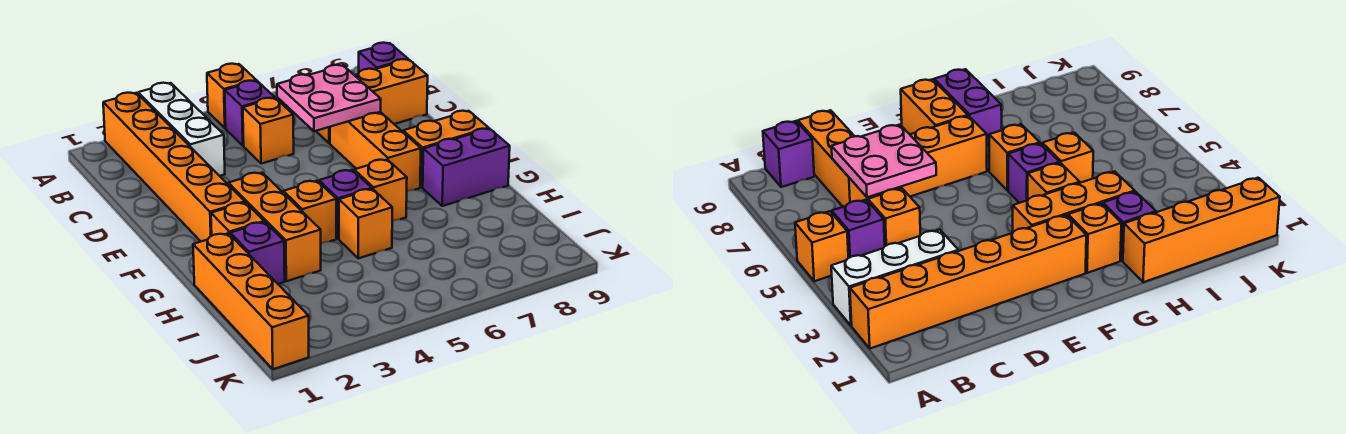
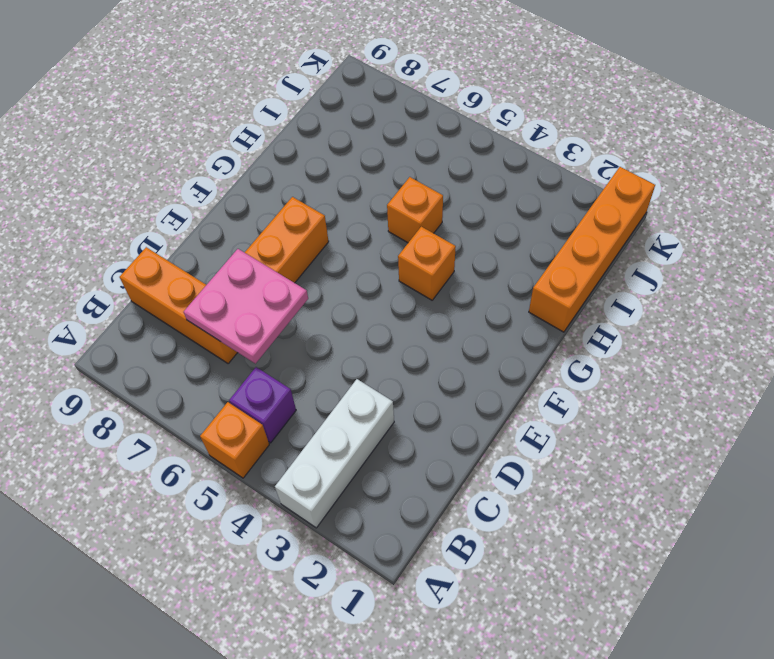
none -> orange 1x6 brick [103,93,245,241]
none -> purple 1x1 brick [359,43,408,72]
none -> orange 1x1 brick [243,98,294,164]

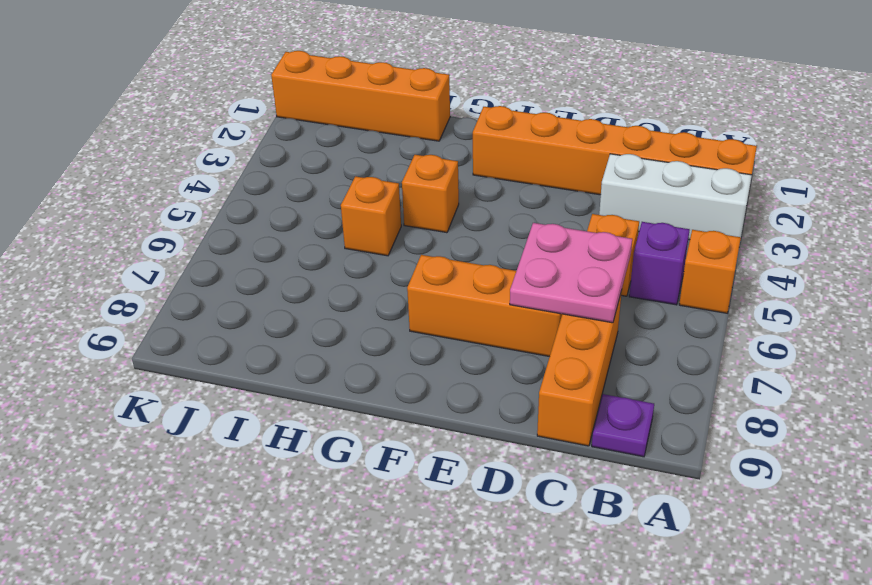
purple 1x1 plate [592,394,654,457] -> purple 1x1 brick [359,43,408,72]
none -> orange 1x3 brick [228,173,321,281]
none -> orange 1x2 brick [403,111,489,187]
none -> orange 1x1 brick [211,202,264,236]

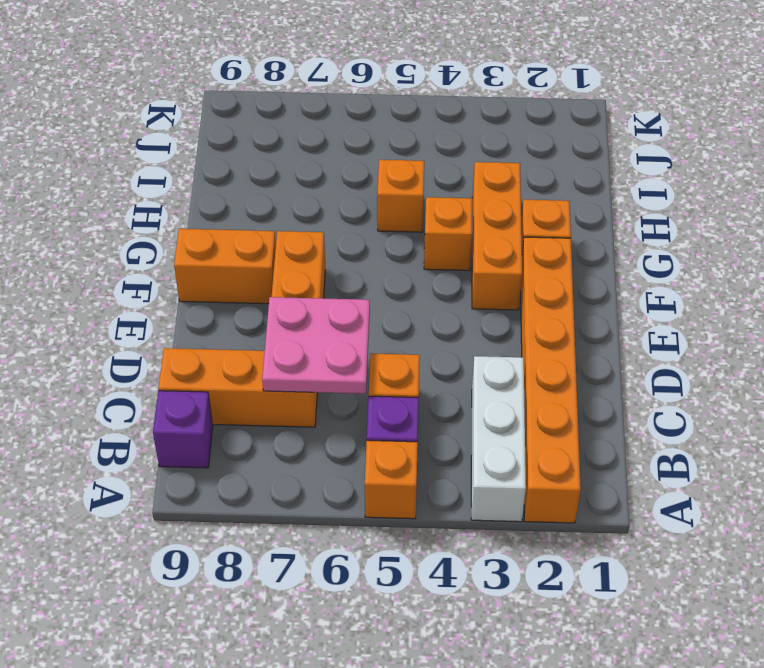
none -> purple 1x1 brick [319,170,372,239]
none -> orange 1x1 brick [354,160,407,221]
none -> purple 1x2 brick [423,129,510,206]

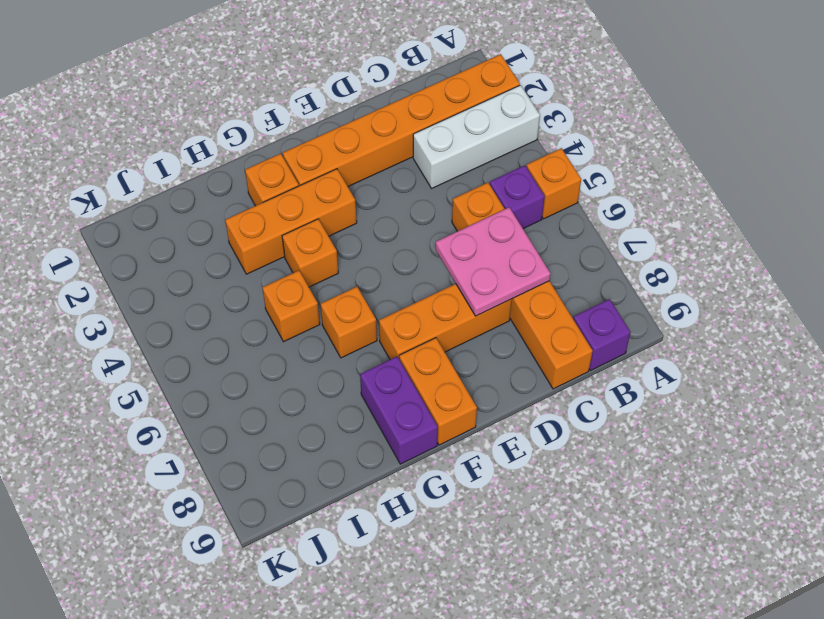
none -> purple 1x1 brick [319,170,372,239]
none -> orange 1x4 brick [193,233,309,369]
none -> purple 1x1 brick [230,222,285,284]

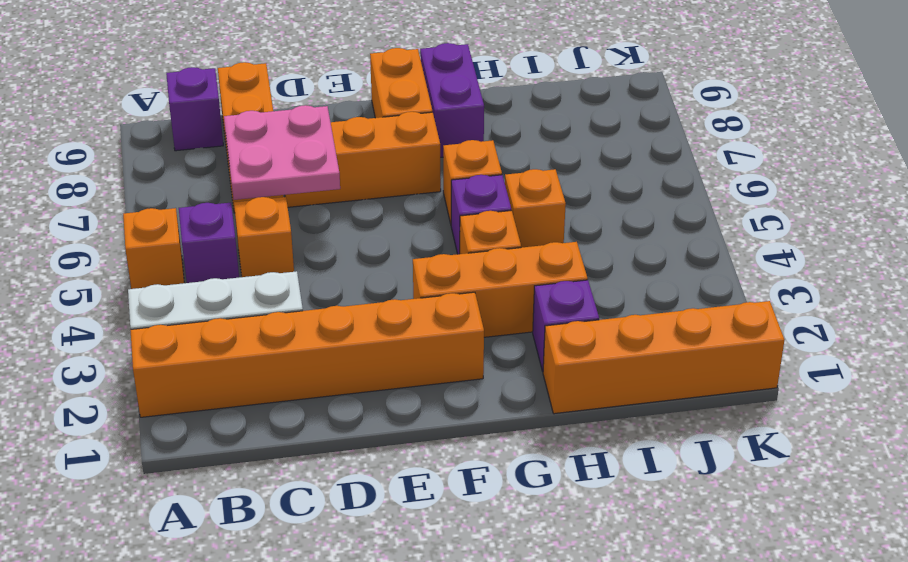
none -> orange 1x1 brick [211,202,264,236]

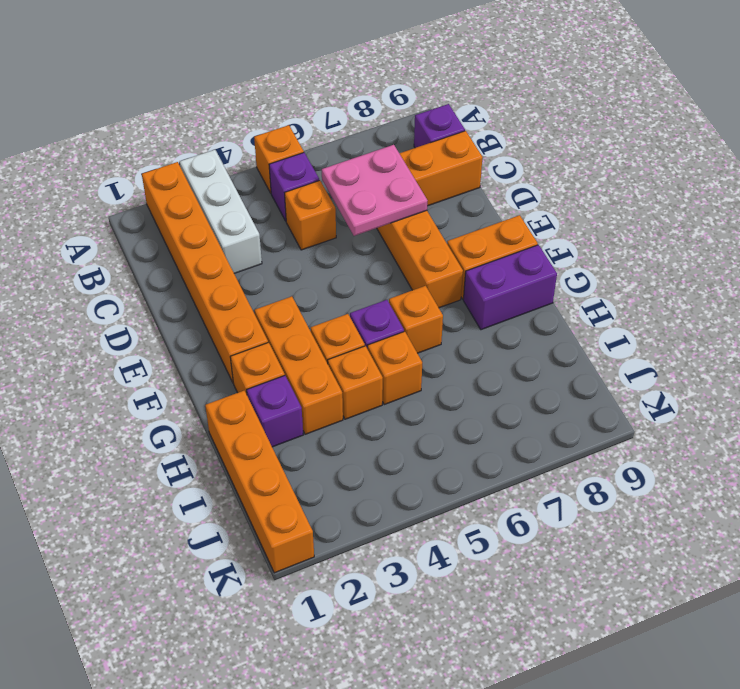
orange 1x1 brick [328,346,383,419] -> none

